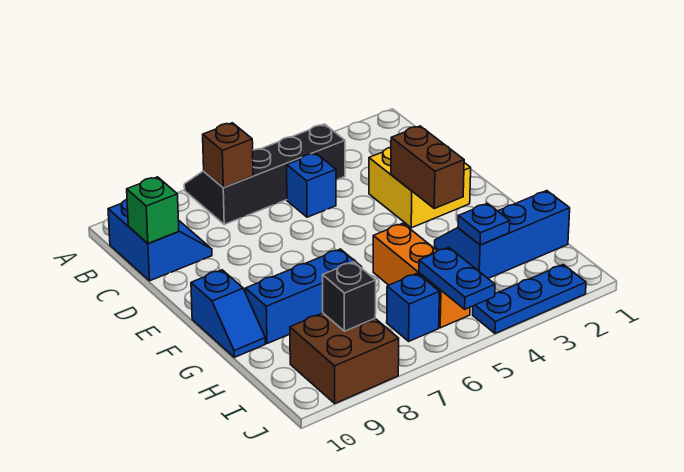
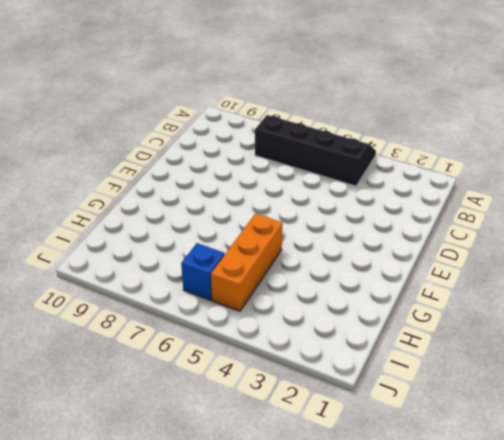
none -> blue 2x2 slope [108,199,212,281]
none -> blue 1x1 brick [287,153,336,217]
none -> yellow 2x2 brick [369,148,471,228]

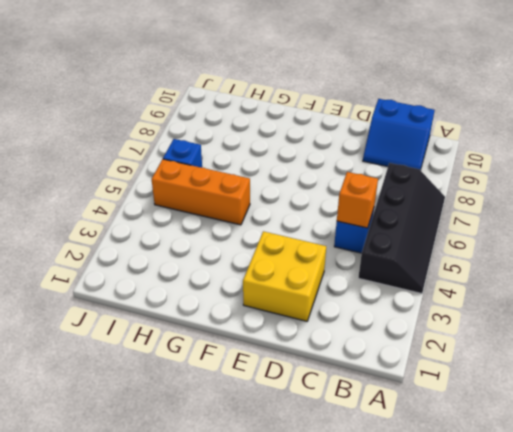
orange 1x1 brick [337,172,378,228] -> none
none -> blue 1x2 slope [191,270,265,357]
none -> blue 2x3 slope [435,191,570,278]
none -> blue 1x3 brick [245,249,362,344]

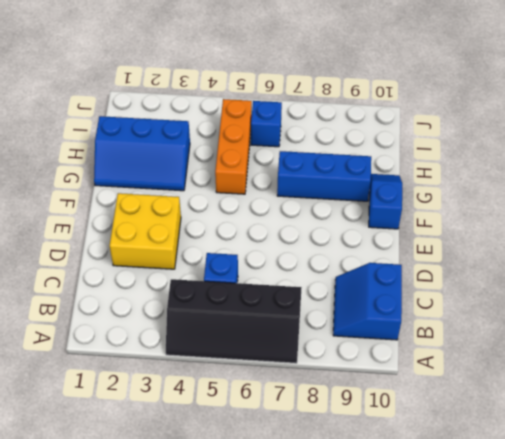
none -> brown 2x2 brick [290,313,399,403]
none -> blue 1x3 plate [473,265,586,334]
none -> brown 1x1 brick [203,123,253,188]

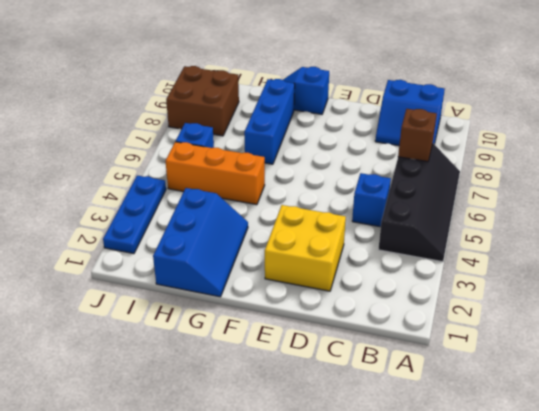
none -> green 1x1 brick [127,177,179,244]
none -> brown 1x2 brick [391,126,464,209]
none -> blue 1x1 plate [458,203,510,245]

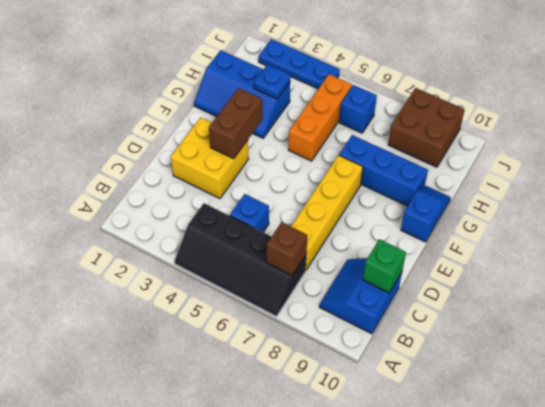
yellow 1x4 brick [291,155,363,270] -> none
none -> blue 1x2 plate [419,248,495,309]
none -> black 1x1 brick [323,262,376,331]

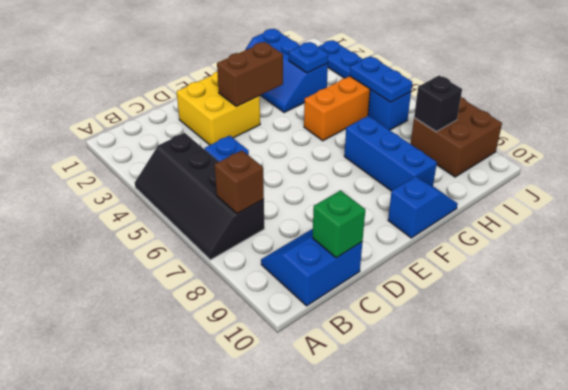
blue 1x2 plate [350,56,412,102] -> blue 1x2 plate turned to [419,248,495,309]

